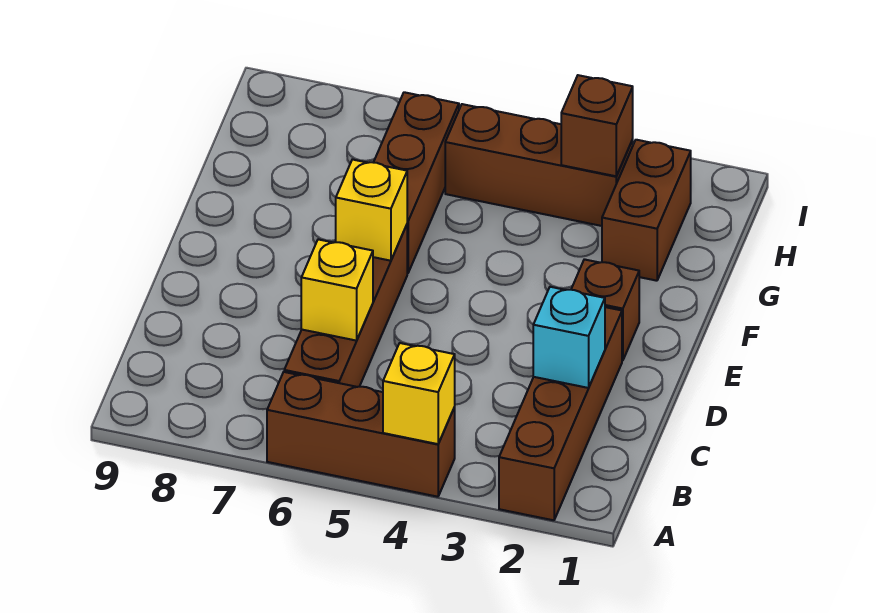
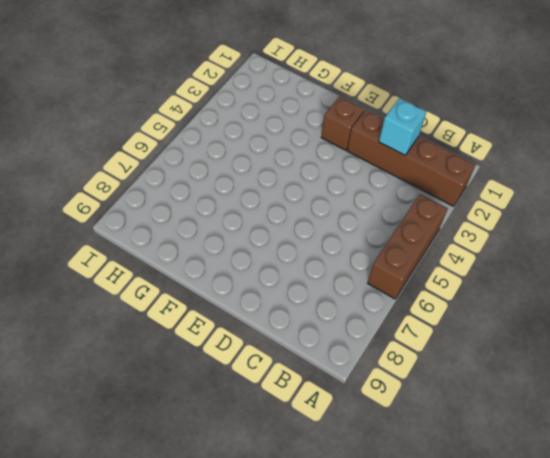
none -> brown 1x4 brick [284,225,407,387]
none -> brown 1x3 brick [373,92,459,273]
none -> brown 1x2 brick [602,140,691,281]

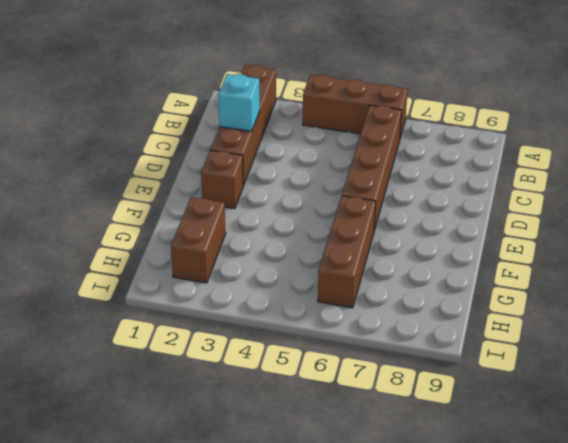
none -> brown 1x3 brick [445,104,633,226]
none -> yellow 1x1 brick [383,343,455,444]
none -> yellow 1x1 brick [301,239,373,341]

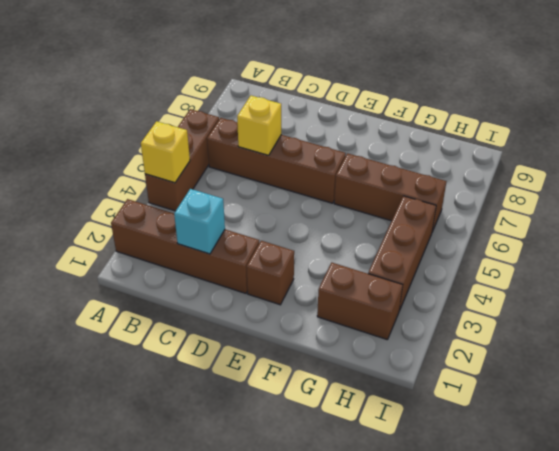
none -> yellow 1x1 brick [336,159,407,261]
none -> brown 1x1 brick [561,75,633,176]

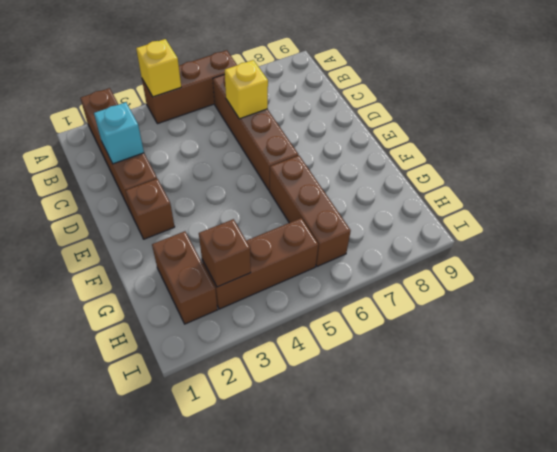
none -> yellow 1x1 brick [336,159,407,261]

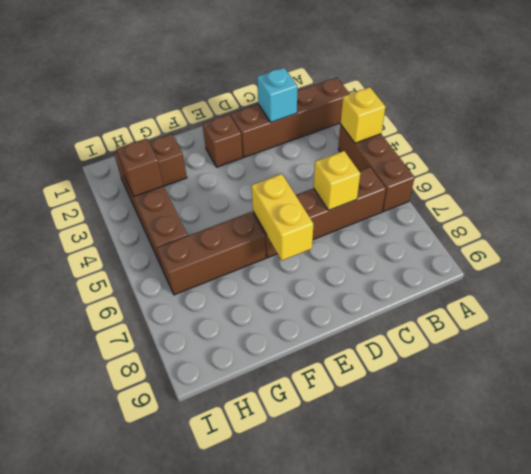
yellow 1x2 brick [251,174,313,260] -> yellow 1x1 brick [336,159,407,261]

